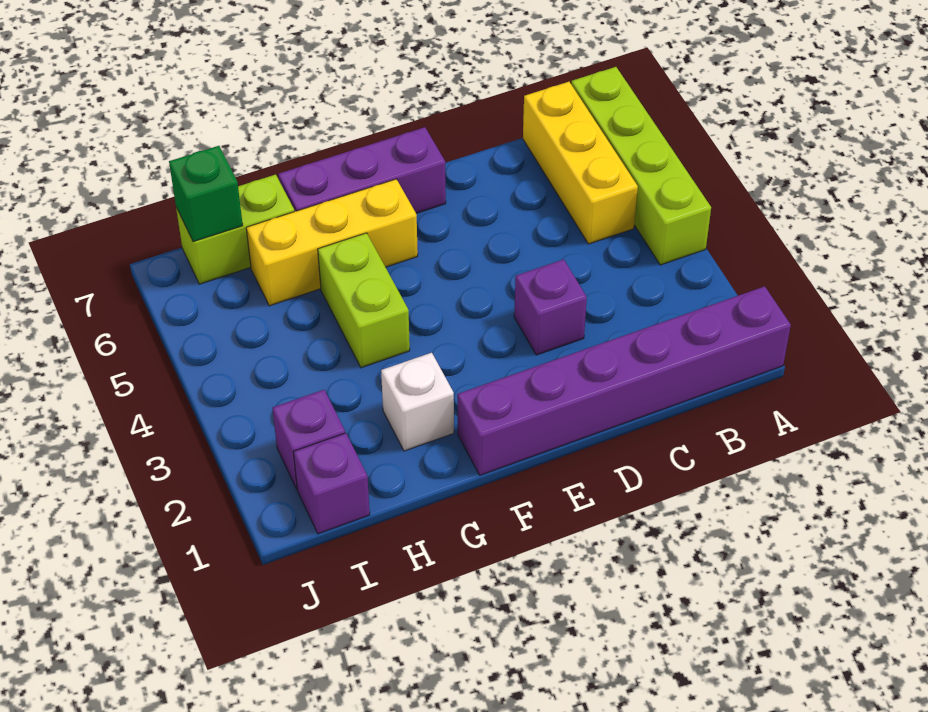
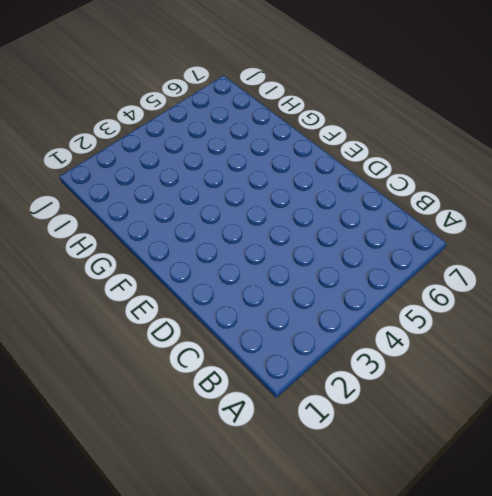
none -> purple 1x6 brick [457,286,791,475]
none -> lime 1x4 brick [571,67,711,265]
none -> yellow 1x3 brick [523,82,638,244]

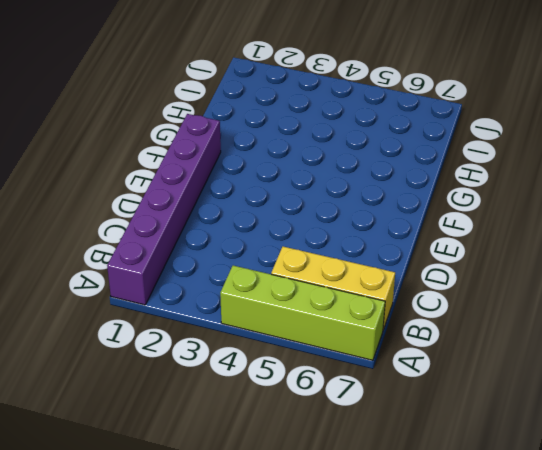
none -> purple 1x1 brick [514,259,587,355]
none -> purple 1x3 brick [278,127,446,213]
none -> yellow 1x3 brick [246,179,418,306]

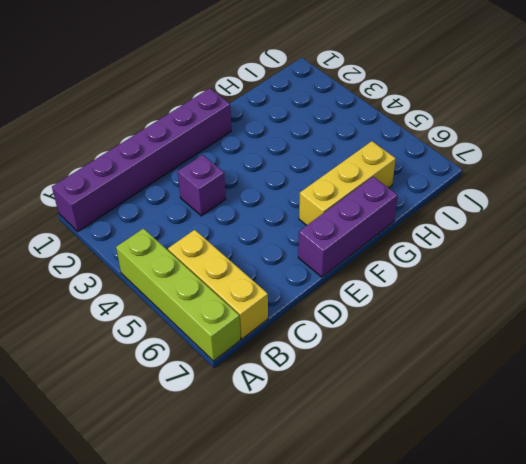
none -> white 1x1 brick [381,353,454,451]
none -> lime 1x2 brick [318,233,410,368]
none -> lime 1x2 brick [176,174,294,284]

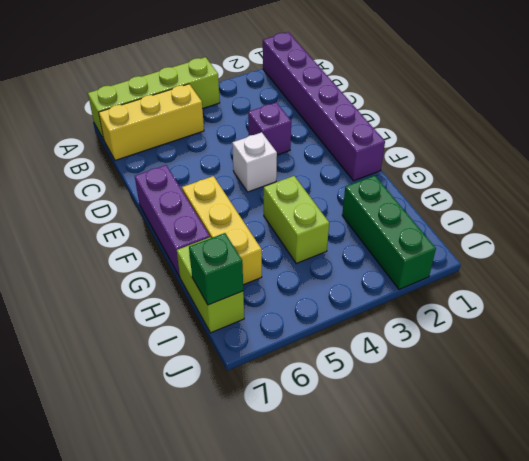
white 1x1 brick [232,132,277,192] -> white 1x1 brick moved to [381,353,454,451]
lime 1x2 brick [264,176,329,263] -> lime 1x2 brick turned to [318,233,410,368]
green 1x3 brick [342,175,436,290] -> purple 1x1 brick [272,390,345,489]
none -> purple 1x1 brick [293,433,370,534]

